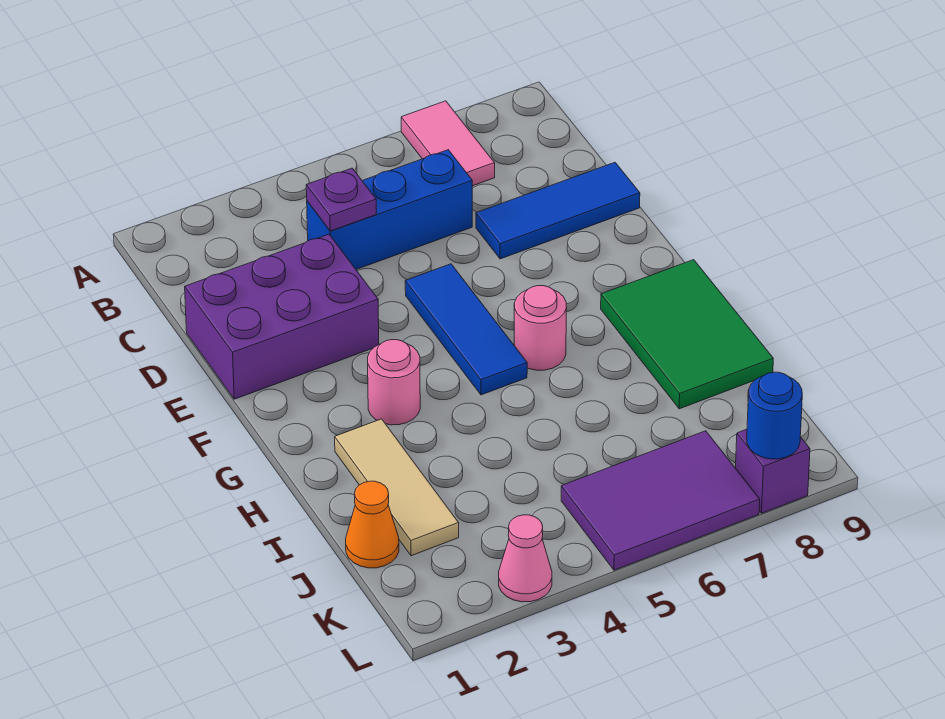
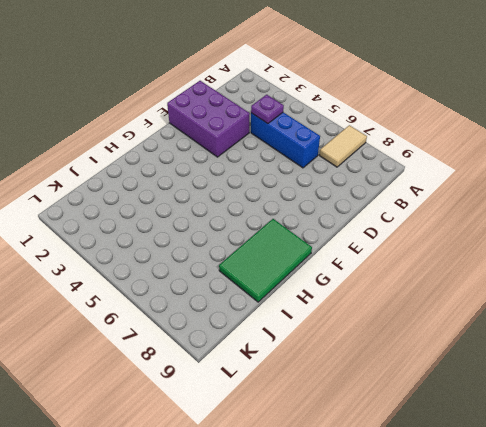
tan 1x2 tile [319,125,367,167] -> pink 1x2 tile [401,101,495,186]
none -> blue 1x3 tile [476,162,640,259]
none -> blue 1x3 tile [405,264,527,395]
none -> pink 1x1 round brick [368,340,420,425]

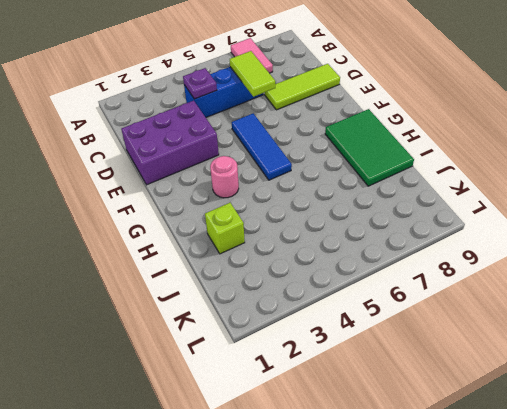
lime 1x2 tile [230,51,275,97] -> none
lime 1x3 tile [265,64,340,110] -> blue 1x3 tile [476,162,640,259]
lime 1x1 brick [205,203,245,254] -> tan 1x3 tile [335,419,459,556]
none -> pink 1x1 round brick [514,286,567,370]
none -> orange 1x1 cone [346,481,399,568]
none -> purple 2x3 tile [561,431,760,570]

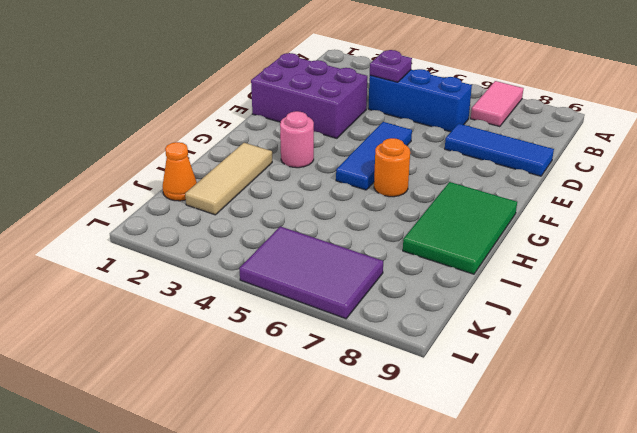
orange 1x1 round brick [374,138,410,197] -> pink 1x1 round brick [514,286,567,370]
none -> pink 1x1 cone [499,515,552,602]
none -> purple 1x1 brick [736,429,810,513]
none -> blue 1x1 round brick [747,372,802,459]

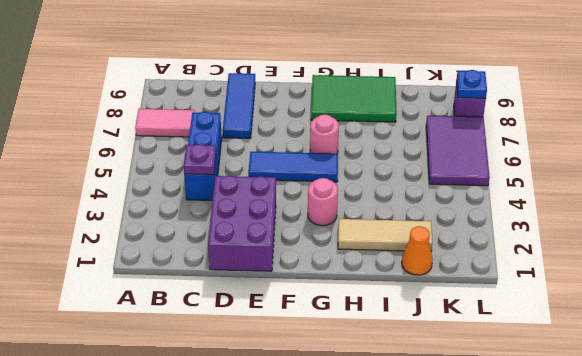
blue 1x1 plate [457,70,487,98] -> blue 1x1 round brick [747,372,802,459]
none -> pink 1x1 cone [499,515,552,602]

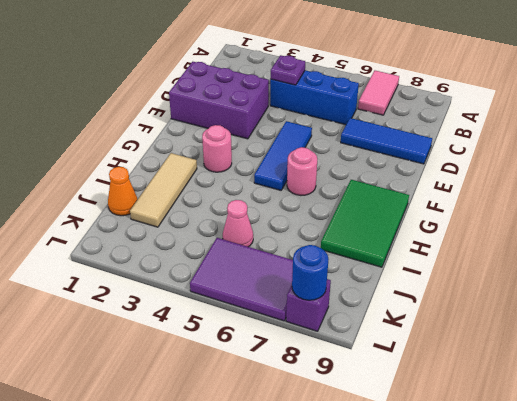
pink 1x1 cone [223,200,253,247] -> pink 1x1 cone moved to [499,515,552,602]

